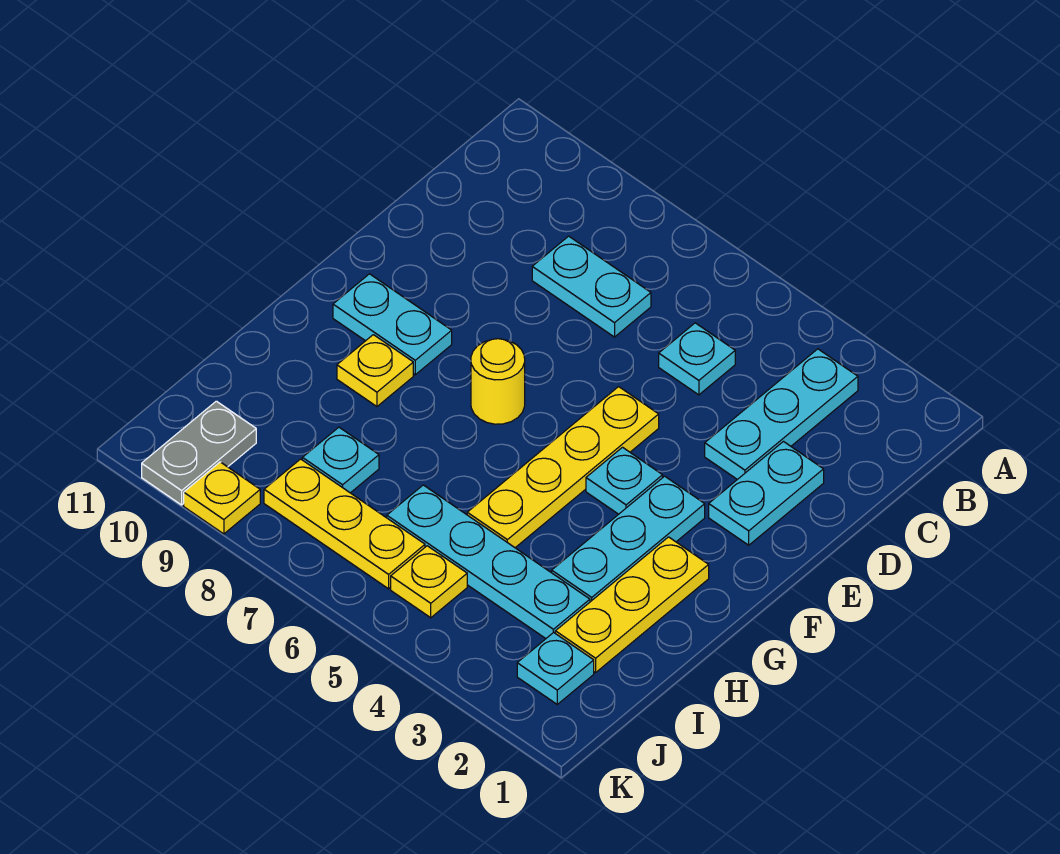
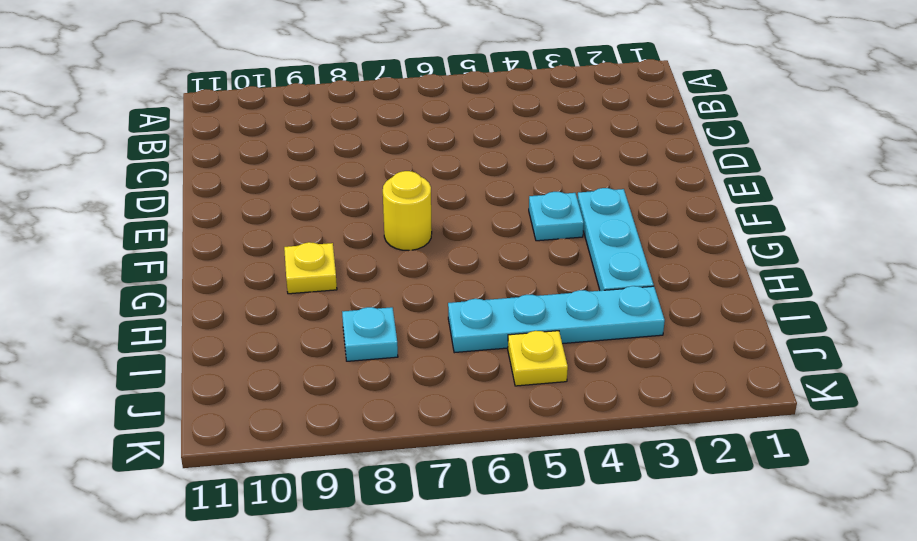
none -> cyan 1x3 plate [705,349,858,479]
none -> cyan 1x1 plate [659,323,735,395]
none -> cyan 1x2 plate [532,236,651,337]

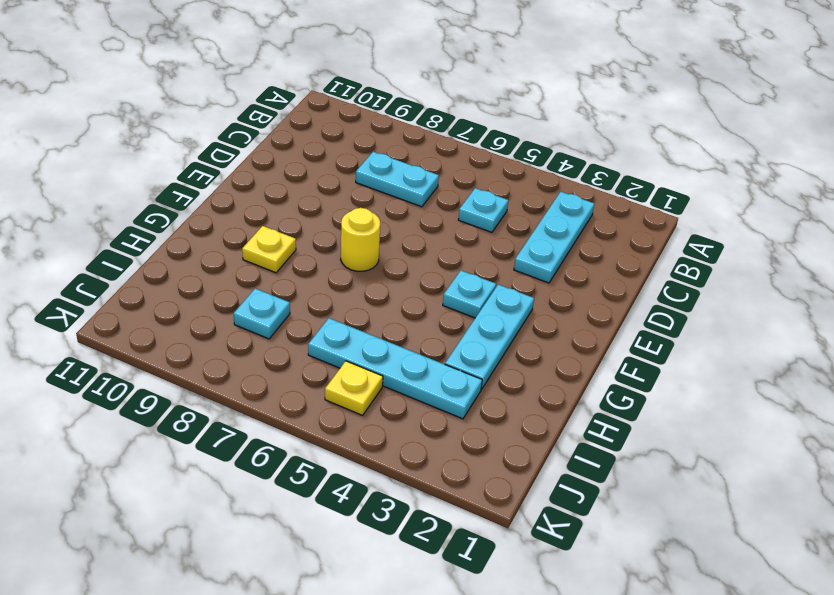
none -> cyan 1x2 plate [709,442,824,545]
none -> yellow 1x4 plate [467,387,659,548]
none -> cyan 1x2 plate [333,274,452,375]

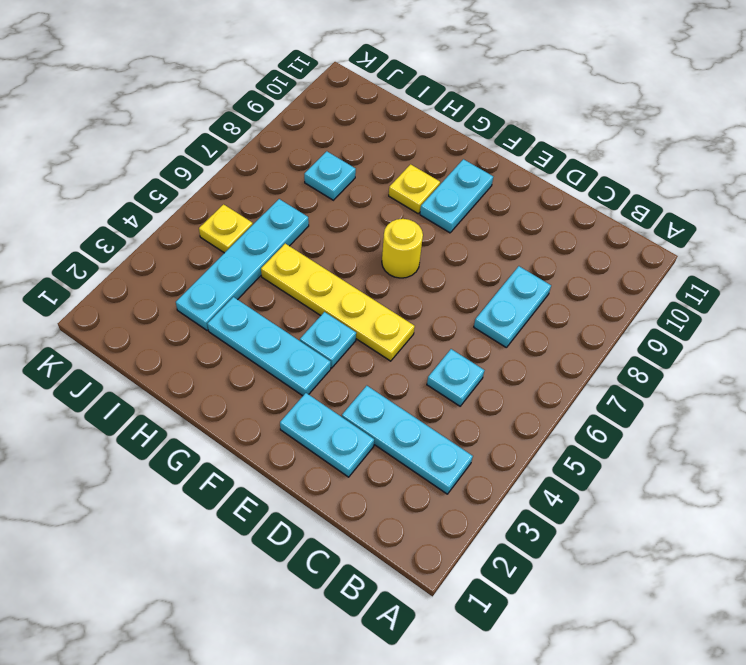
none -> yellow 1x3 plate [555,537,709,673]
none -> cyan 1x1 plate [517,632,594,704]
none -> yellow 1x3 plate [264,459,425,589]

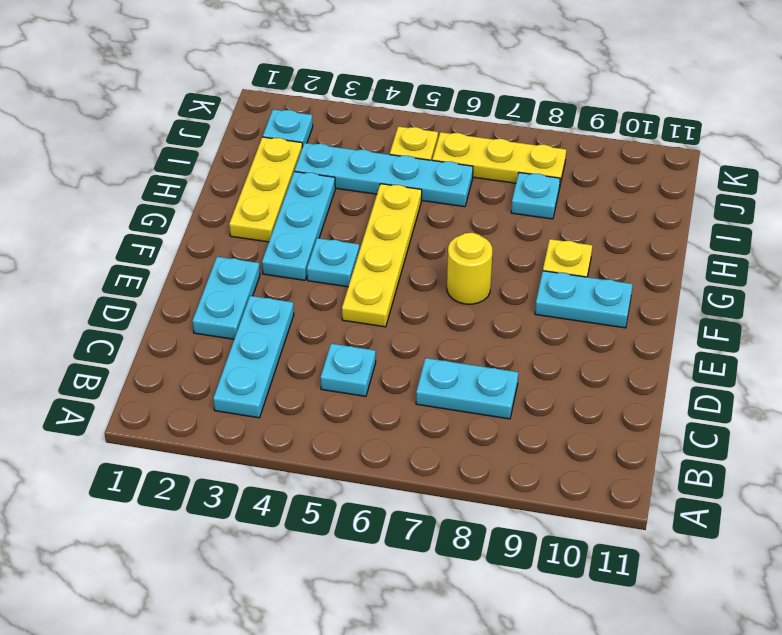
none -> grey 1x2 plate [142,401,256,505]
none -> yellow 1x1 plate [184,462,260,534]

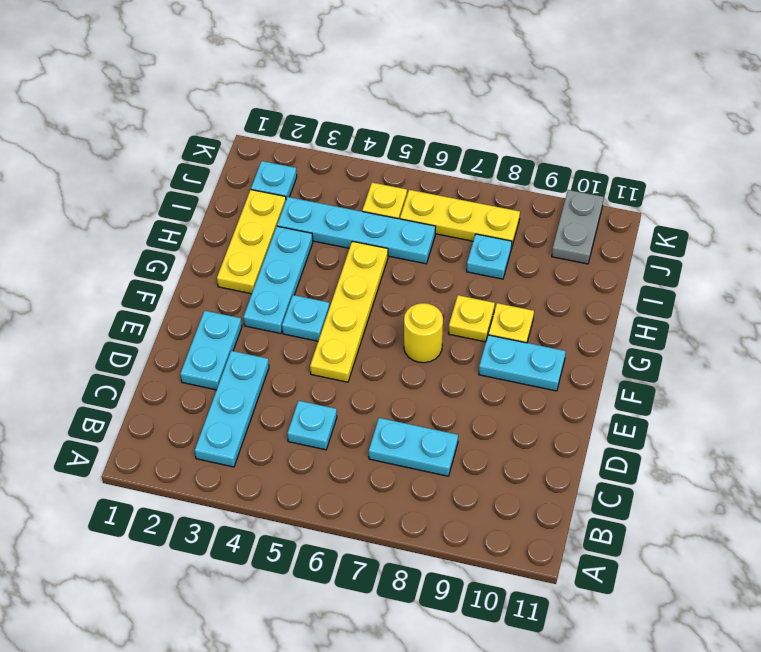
yellow 1x1 plate [449,295,495,342] -> yellow 1x1 plate moved to [184,462,260,534]

